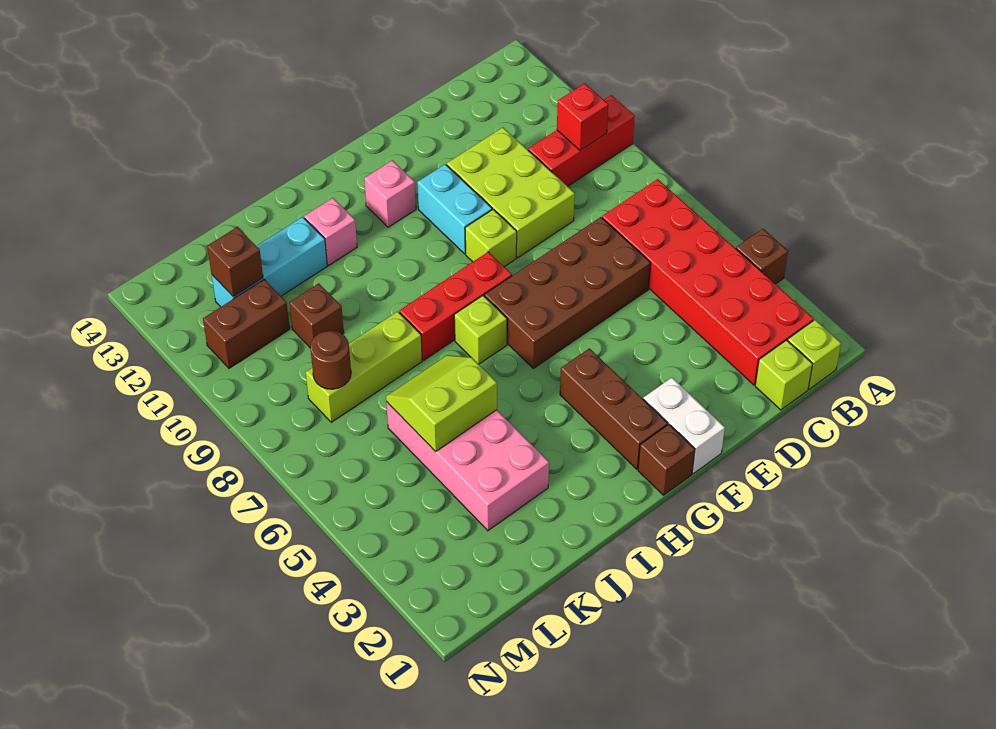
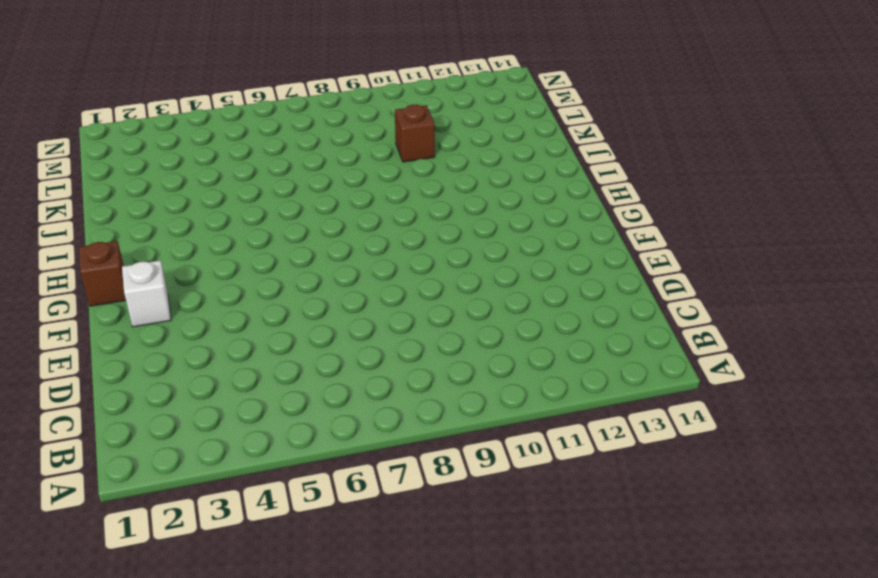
white 1x1 brick [122,260,171,327] -> white 1x2 brick [643,378,725,474]
none -> brown 1x1 brick [736,229,788,284]
none -> red 1x3 brick [528,95,635,186]
none -> lime 1x1 brick [788,320,841,389]

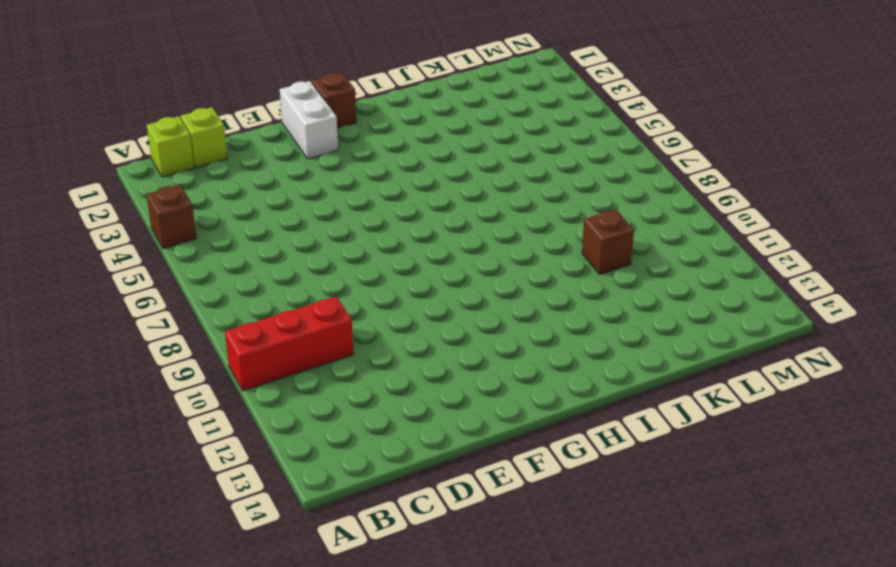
none -> red 2x6 brick [602,179,814,385]
none -> brown 2x4 brick [485,217,650,368]
none -> lime 2x3 brick [447,128,575,258]

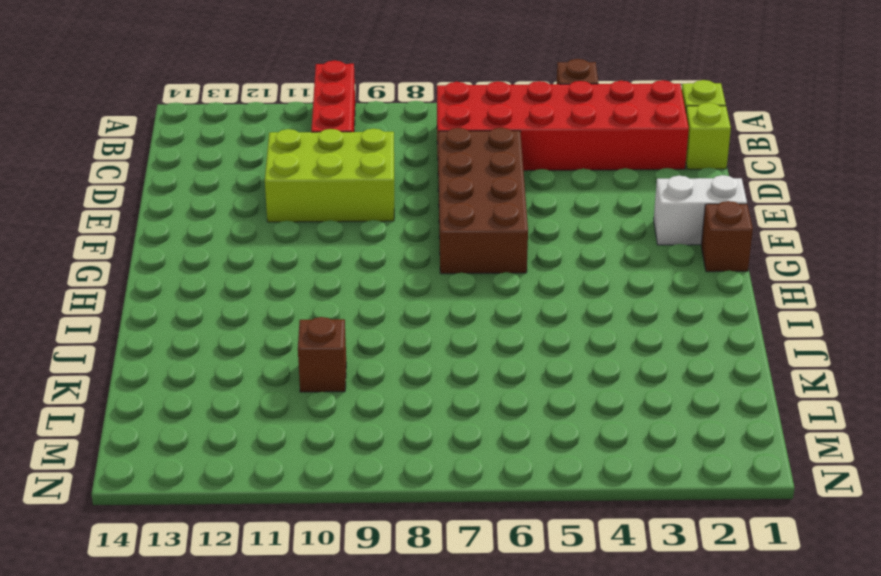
none -> lime 1x1 brick [465,209,517,267]
none -> cyan 1x2 brick [417,164,492,254]
none -> brown 1x3 brick [560,348,668,469]

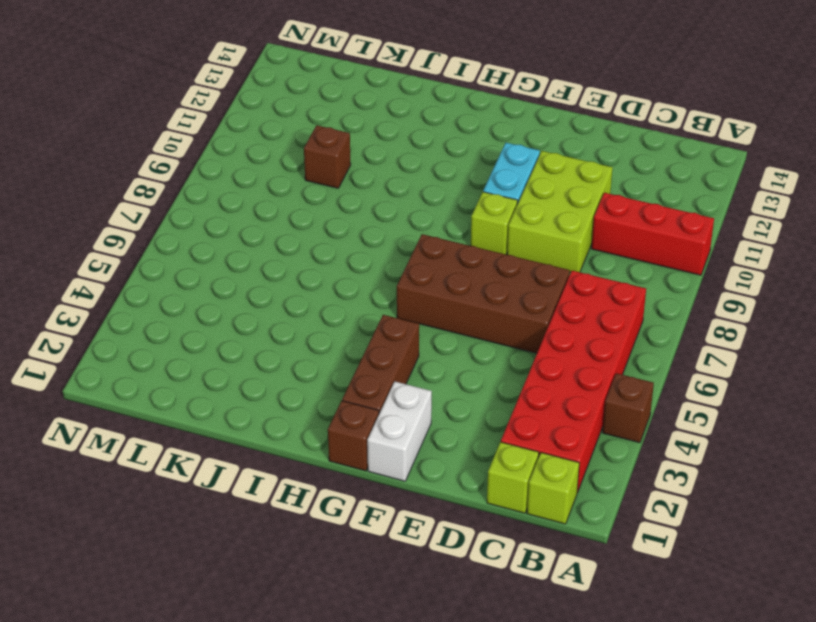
none -> red 1x3 brick [399,252,512,360]
none -> pink 1x1 brick [364,160,416,227]
none -> lime 1x1 brick [454,296,507,364]

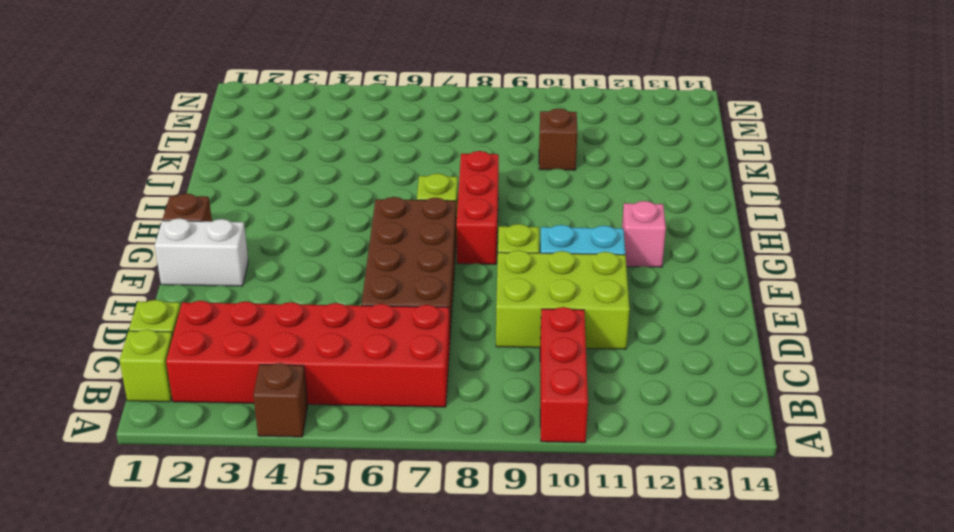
none -> brown 1x3 brick [560,348,668,469]
none -> pink 1x1 brick [304,198,357,265]
none -> pink 2x4 brick [386,402,549,531]

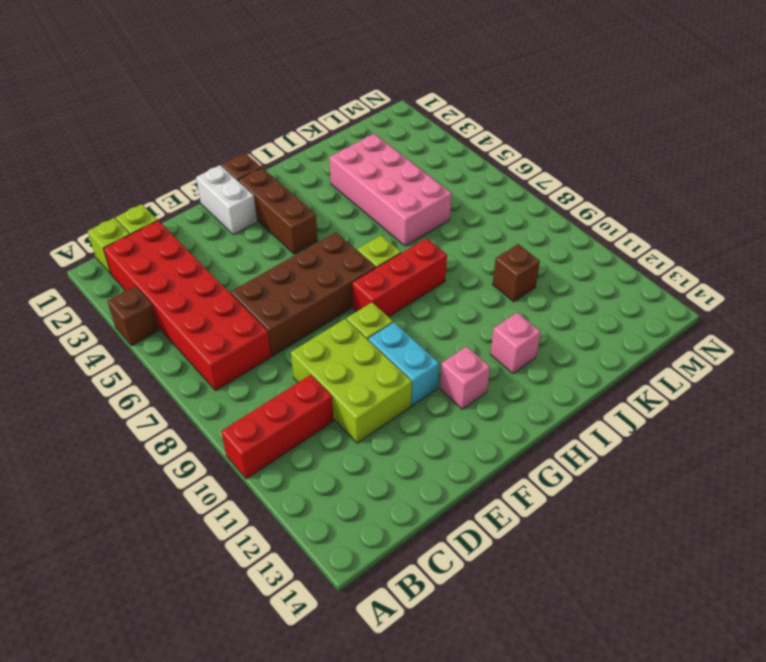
none -> lime 1x3 brick [306,311,422,422]
none -> cyan 1x3 brick [212,217,327,307]
none -> brown 1x2 brick [203,279,290,368]

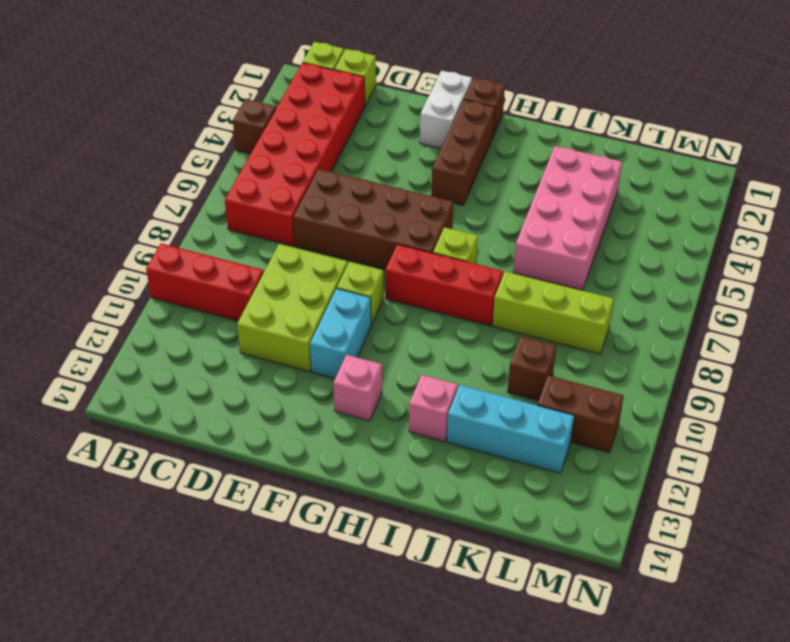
none -> red 1x1 brick [557,83,608,150]
none -> lime 2x2 slope [386,355,497,452]
none -> brown 1x1 round brick [310,331,351,389]

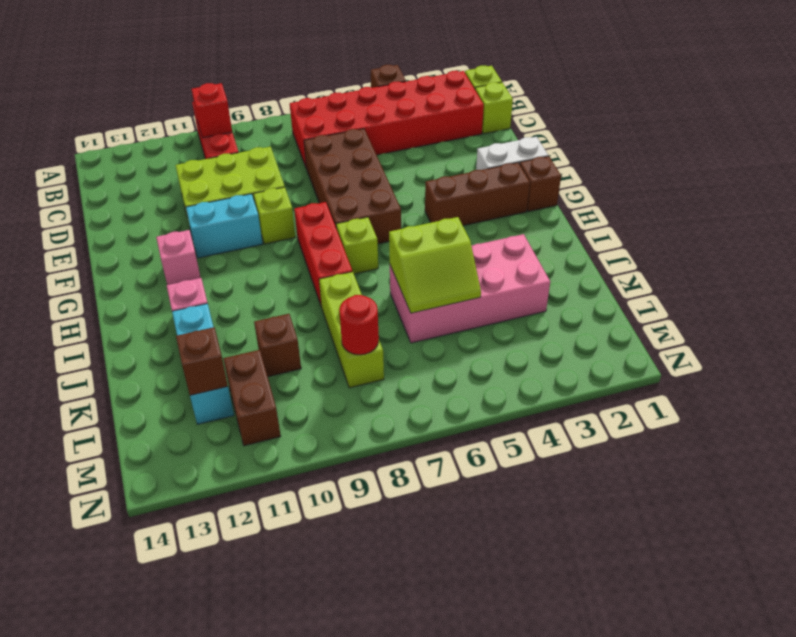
lime 2x2 slope [389,217,481,313] -> lime 2x2 slope turned to [386,355,497,452]
red 1x1 round brick [339,295,379,355] -> brown 1x1 round brick [310,331,351,389]

